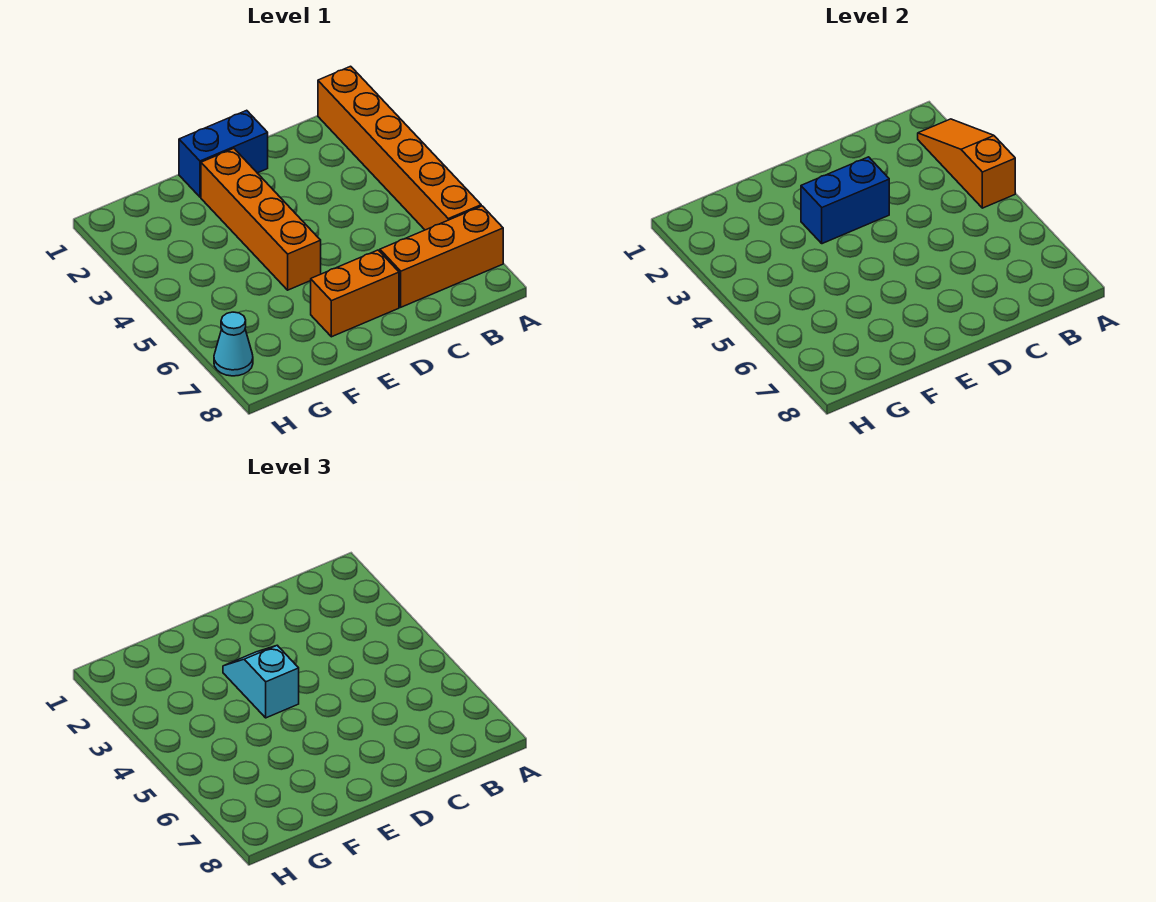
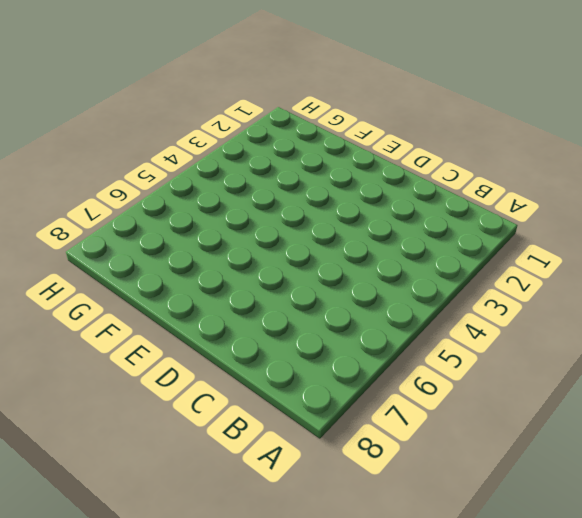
none -> orange 1x6 brick [318,66,481,230]
none -> orange 1x3 brick [380,206,503,307]

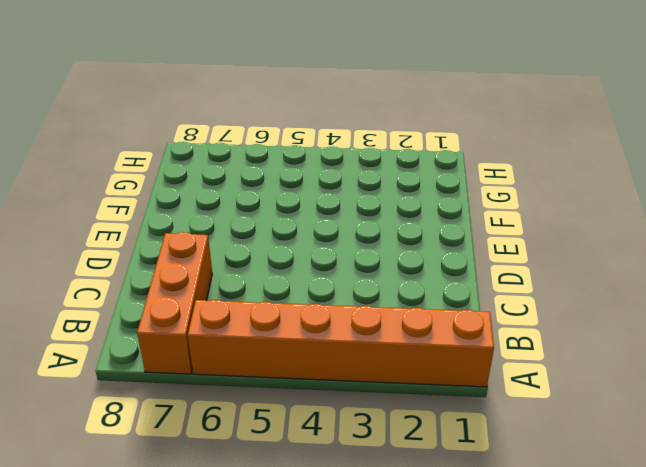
none -> blue 1x2 brick [179,110,268,197]
none -> orange 1x2 brick [311,250,399,337]

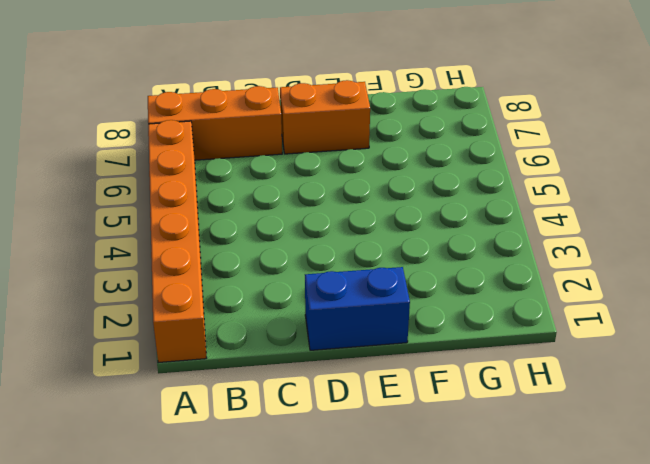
none -> orange 1x4 brick [201,149,321,290]
none -> cyan 1x1 cone [214,312,253,376]

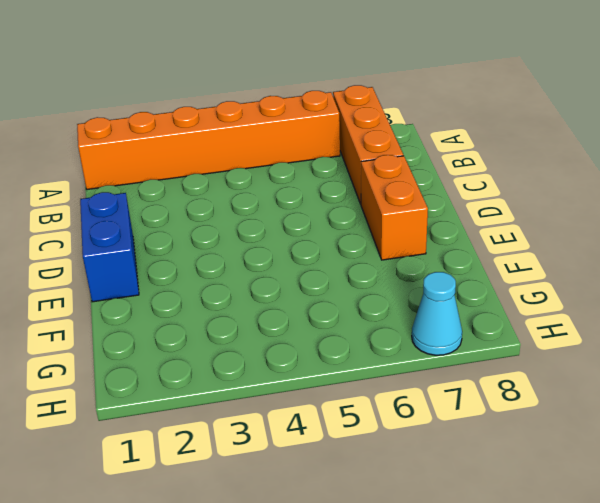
none -> orange 1x4 brick [201,149,321,290]
none -> orange 1x3 slope [918,119,1015,208]

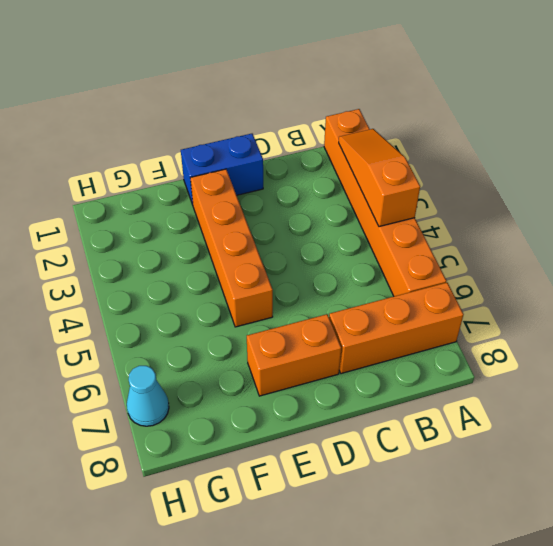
none -> blue 1x2 brick [801,157,889,244]
none -> cyan 1x2 slope [223,645,299,718]

